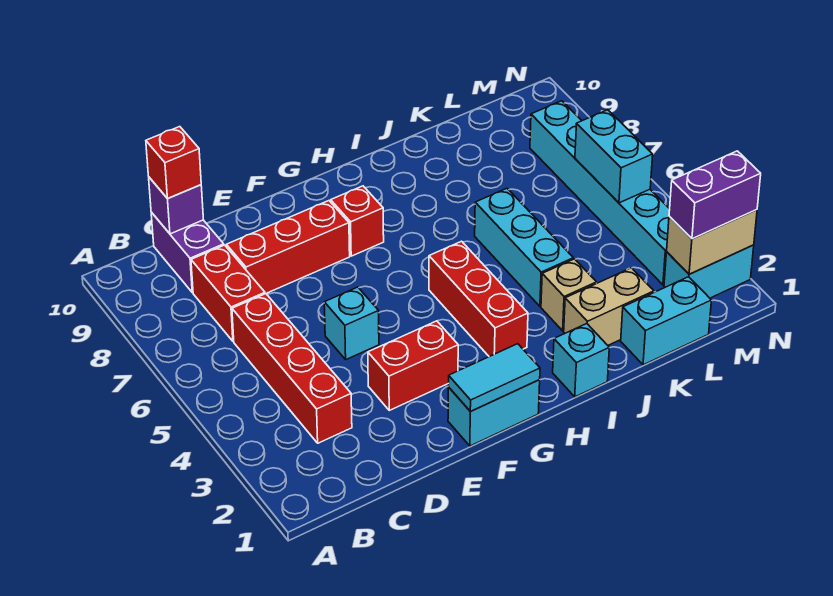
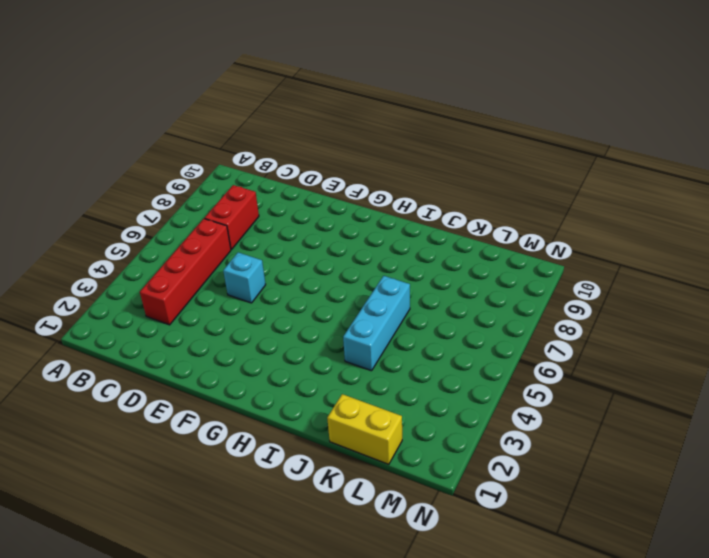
yellow 1x2 brick [327,394,402,464] -> cyan 1x2 brick [621,277,712,365]
none -> purple 1x2 brick [151,212,224,293]
none -> red 1x3 brick [226,201,350,294]
none -> red 1x2 brick [368,321,458,410]

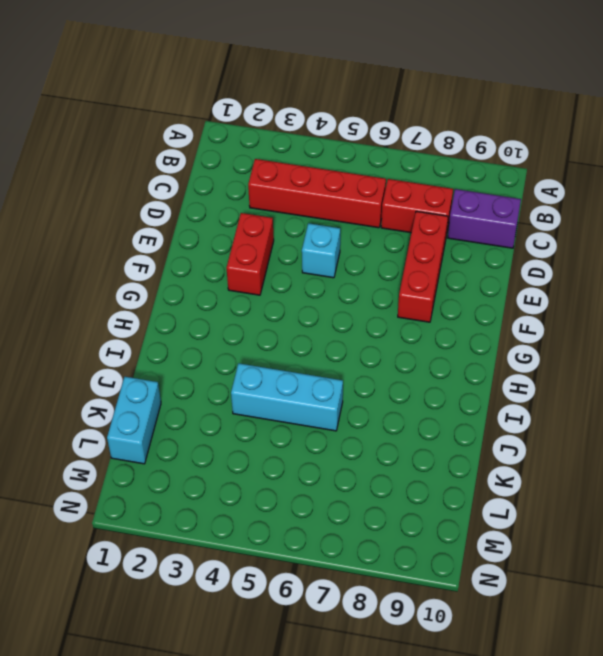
none -> cyan 1x2 brick [448,380,540,446]
none -> red 1x1 brick [331,186,384,256]
none -> red 1x3 brick [429,241,528,357]

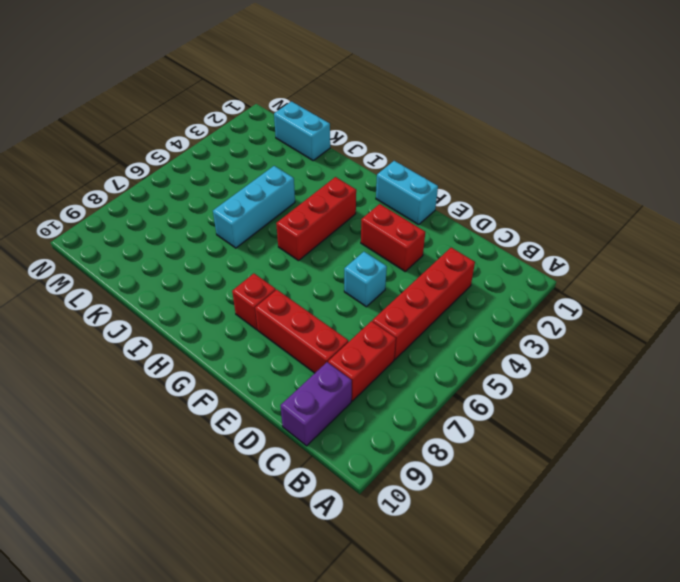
none -> cyan 1x1 brick [553,324,609,397]
none -> tan 1x2 brick [564,268,654,345]
none -> tan 1x1 brick [541,259,597,331]

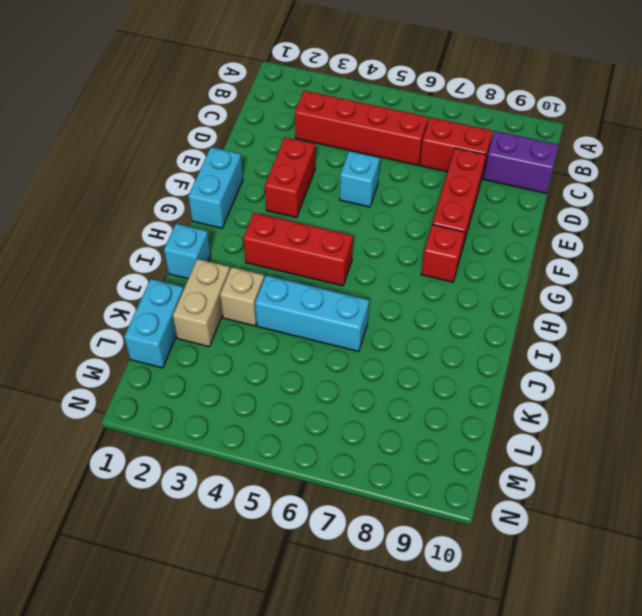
none -> cyan 1x2 brick [664,245,754,298]
none -> cyan 1x6 brick [530,101,670,285]
none -> purple 1x1 brick [149,177,203,234]

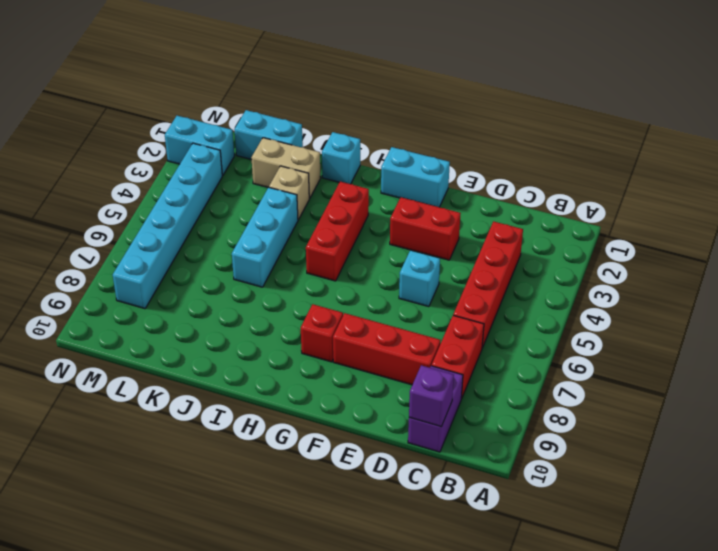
none -> cyan 1x2 tile [448,344,540,412]
none -> tan 1x2 brick [667,210,757,274]
none -> cyan 1x2 brick [575,110,653,203]

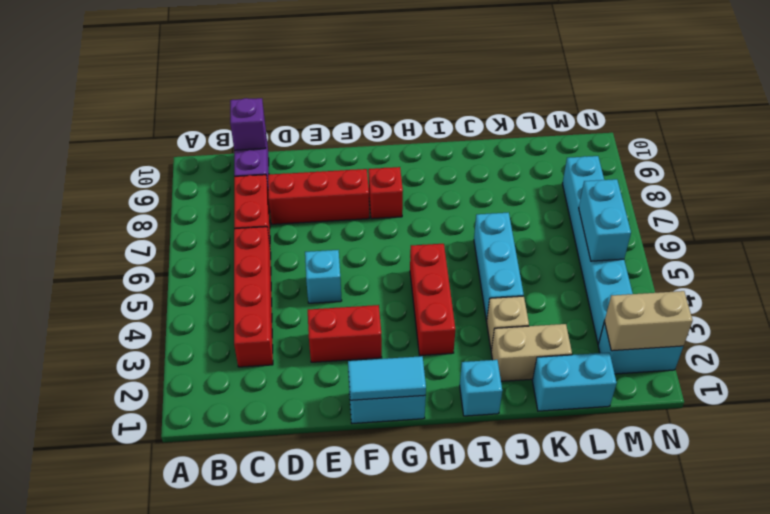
none -> red 1x1 brick [146,127,201,198]
none -> purple 1x2 brick [669,151,761,239]

